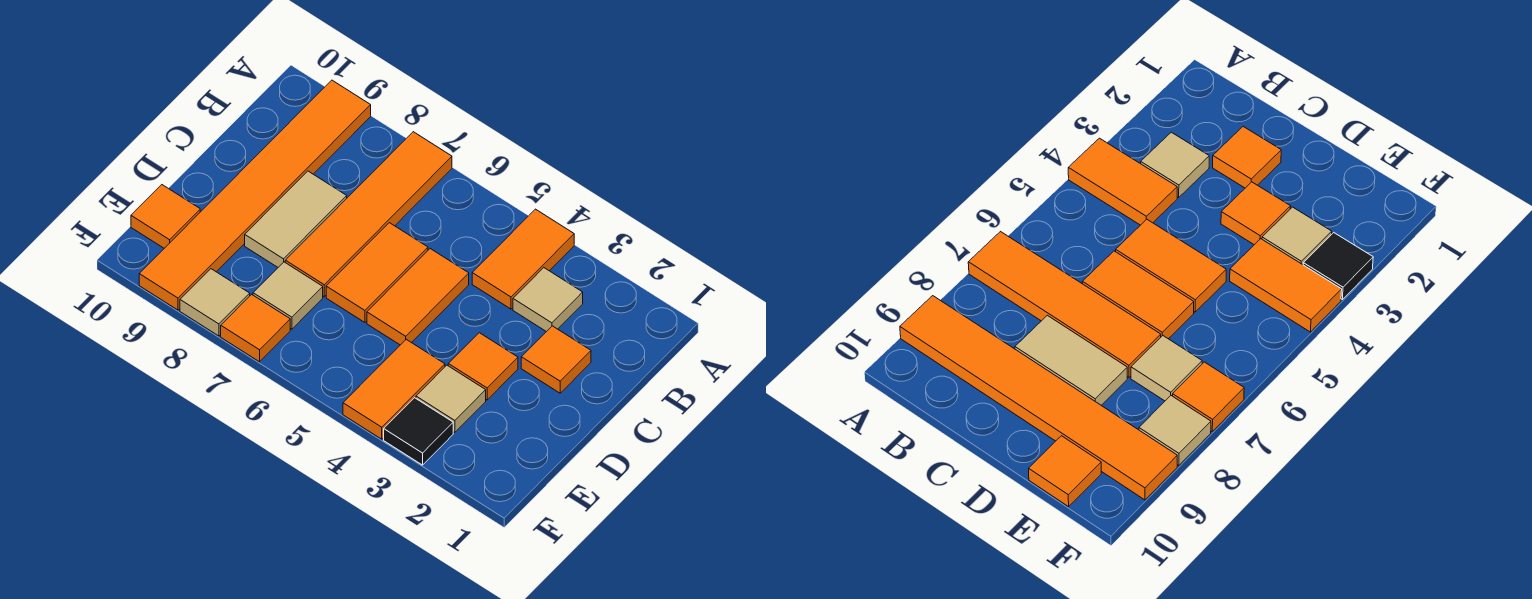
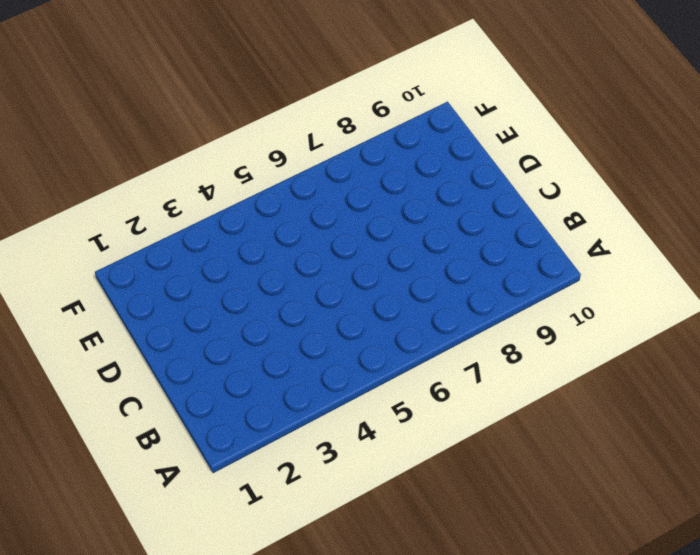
none -> orange 1x2 tile [472,209,574,309]
none -> orange 1x4 tile [285,132,452,297]
none -> orange 1x6 tile [139,80,371,310]

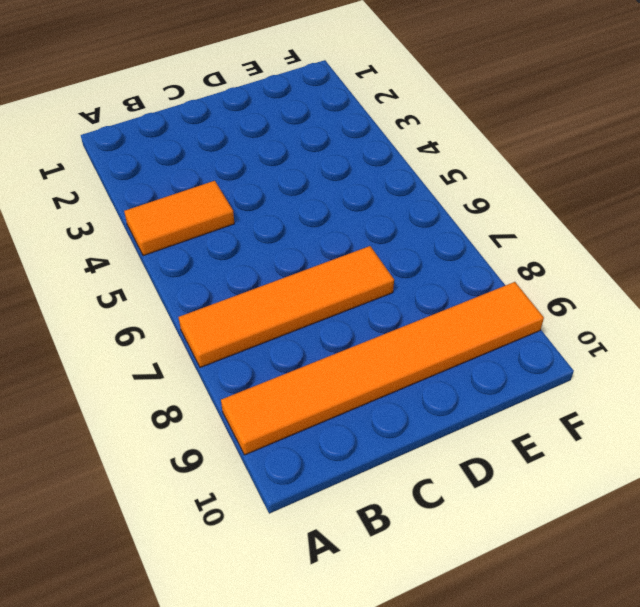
none -> tan 1x1 tile [513,268,583,332]
none -> orange 1x1 tile [521,326,591,393]
none -> orange 1x2 tile [367,249,469,345]

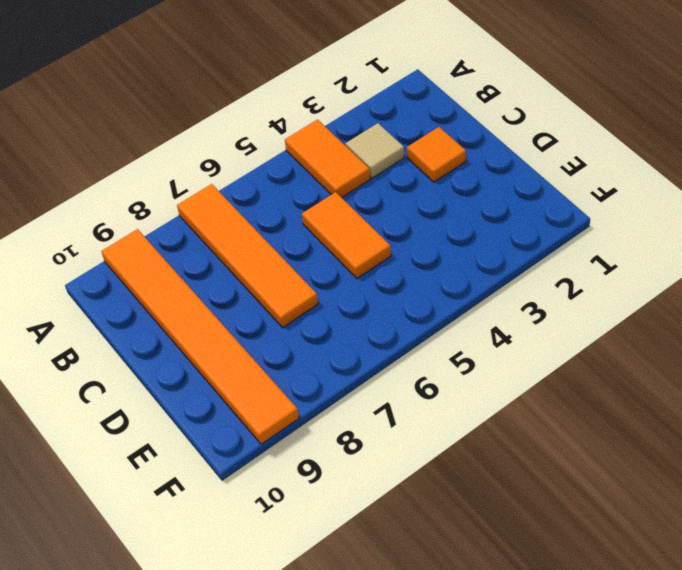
none -> orange 1x2 tile [326,223,428,322]
none -> tan 1x2 tile [245,171,347,267]
none -> orange 1x1 tile [448,333,518,400]

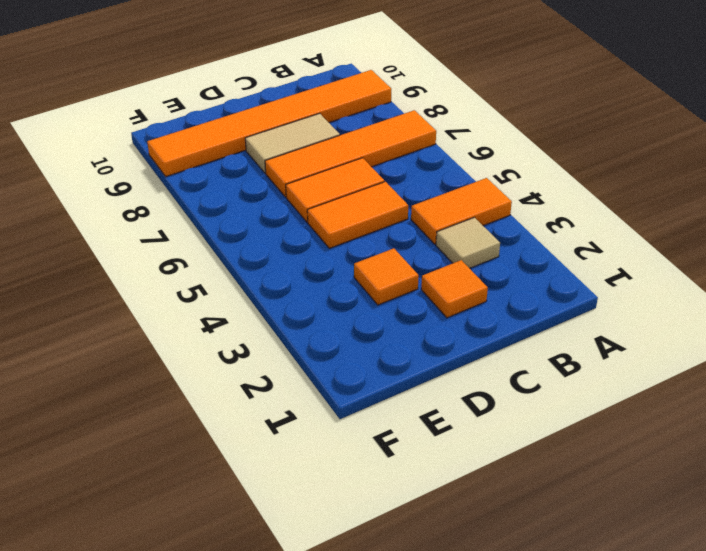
none -> tan 1x1 tile [416,365,486,433]
none -> orange 1x2 tile [343,339,445,439]
none -> tan 1x1 tile [253,262,323,329]

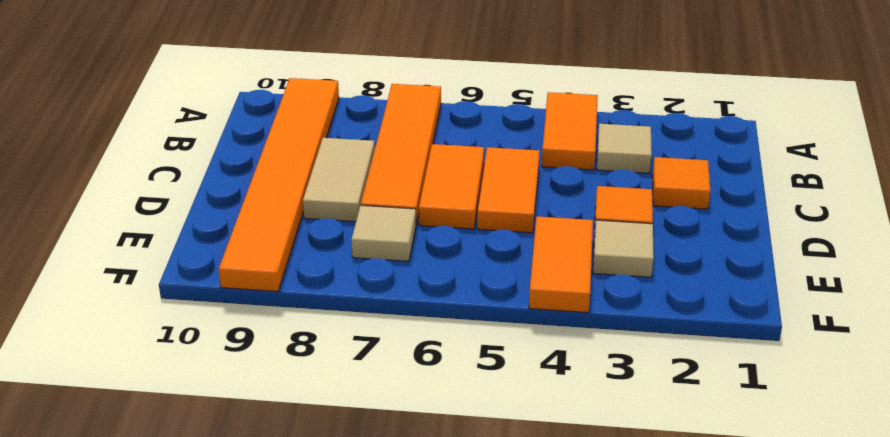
none -> orange 1x1 tile [131,185,200,248]
none -> black 1x1 tile [384,398,453,465]
none -> orange 1x1 tile [221,294,290,362]

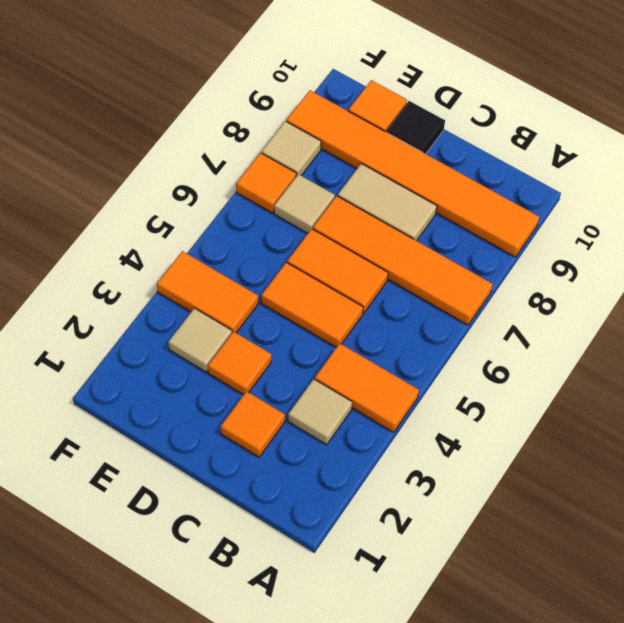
black 1x1 tile [386,101,445,154] -> black 1x1 tile moved to [384,398,453,465]

